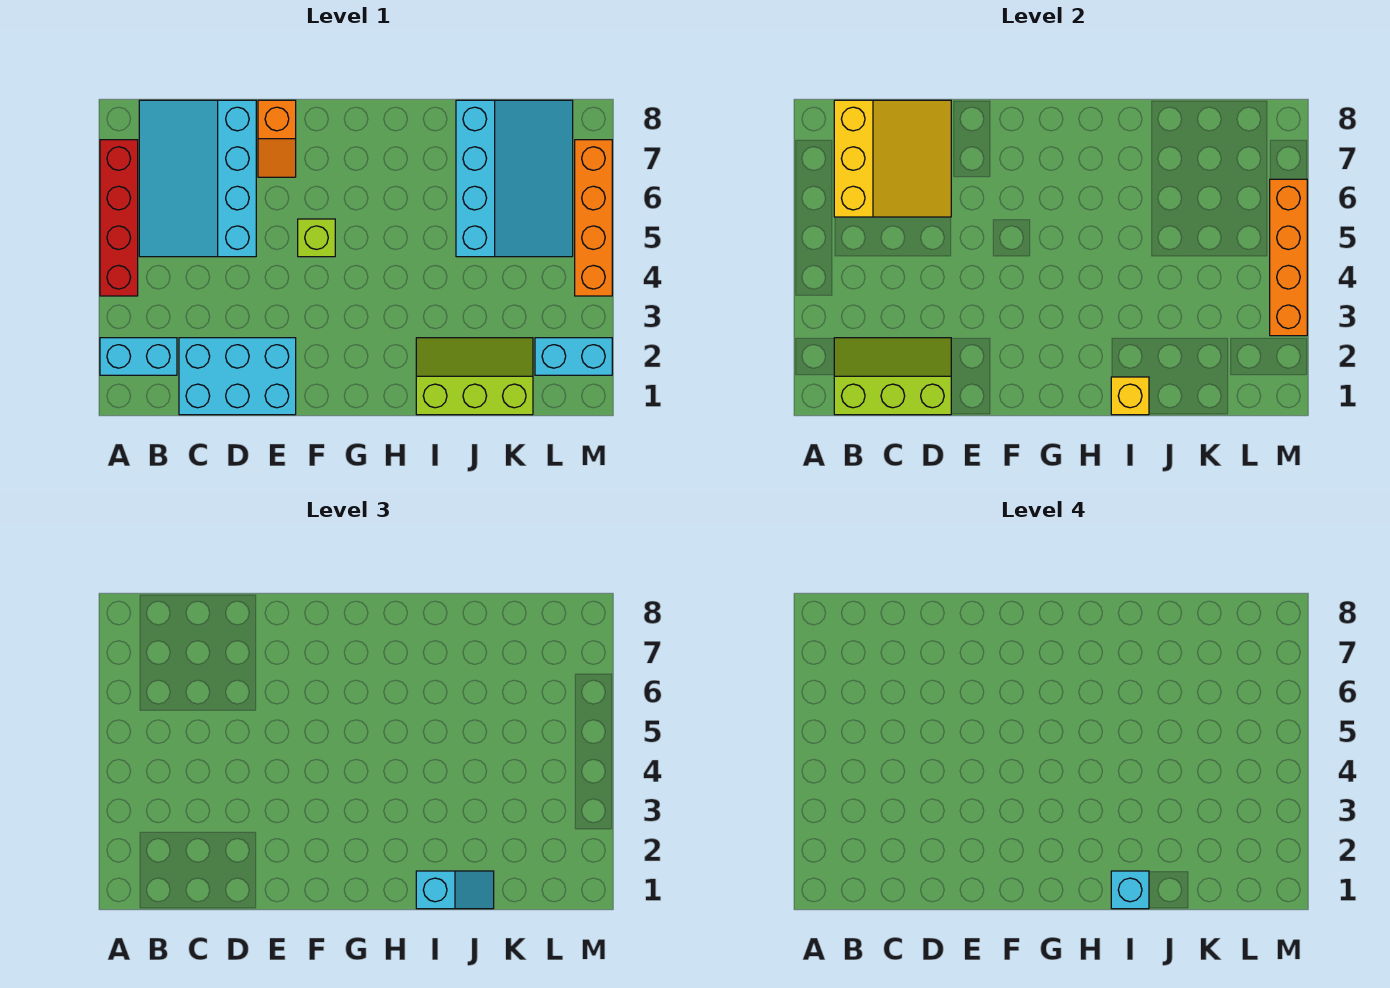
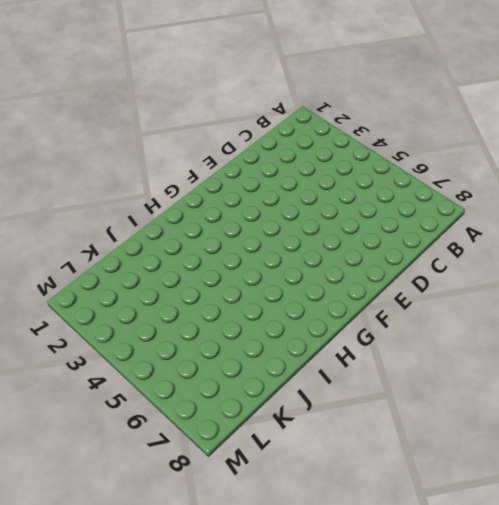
none -> cyan 1x2 brick [100,338,177,375]
none -> red 1x4 brick [100,140,138,296]
none -> cyan 3x4 slope [139,100,256,257]

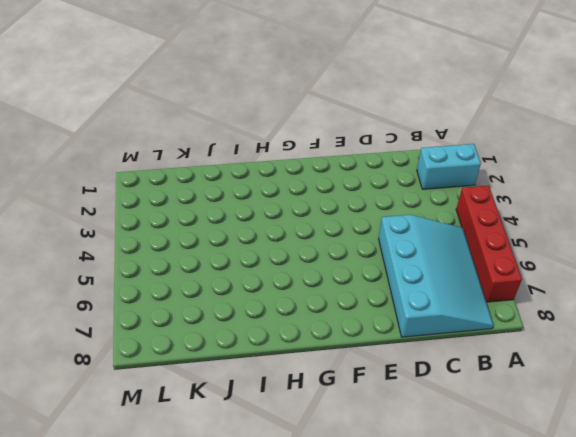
none -> cyan 2x3 brick [179,338,296,415]
none -> orange 1x2 slope [258,100,296,177]
none -> lime 1x1 brick [298,219,335,257]

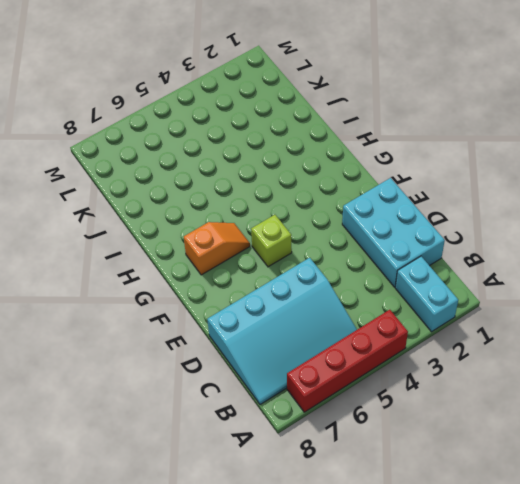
orange 1x2 slope [184,222,250,275] -> orange 1x2 slope moved to [258,100,296,177]
none -> lime 2x3 slope [416,338,533,415]
none -> cyan 3x4 slope [456,100,573,257]
none -> cyan 1x2 brick [535,338,612,375]

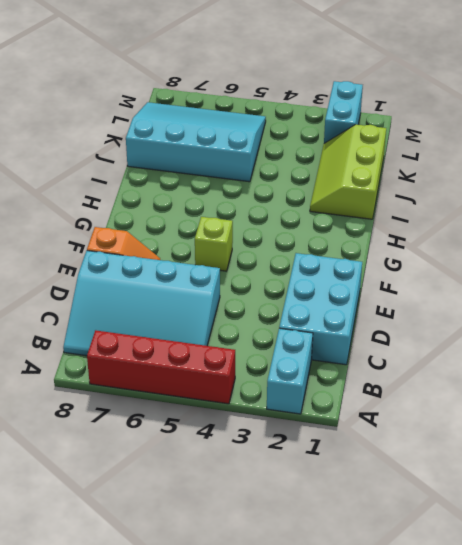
none -> orange 1x4 brick [575,140,612,296]
none -> lime 2x3 slope [834,338,951,415]
none -> yellow 3x3 slope [834,100,951,217]

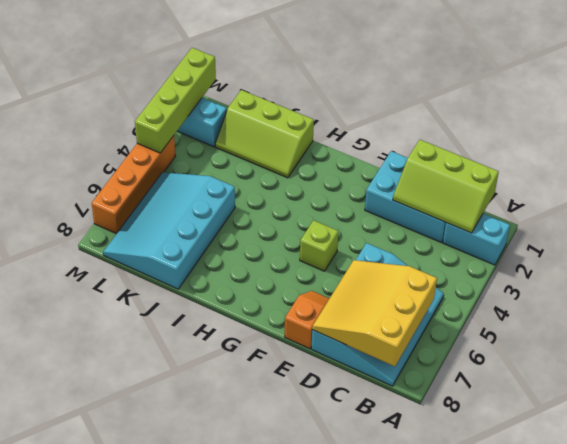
lime 1x4 brick [135,48,216,153] -> orange 1x4 brick [1270,179,1307,336]
none -> red 1x4 brick [100,140,138,296]
none -> yellow 1x1 brick [1111,377,1149,415]
none -> cyan 1x2 slope [416,871,494,909]

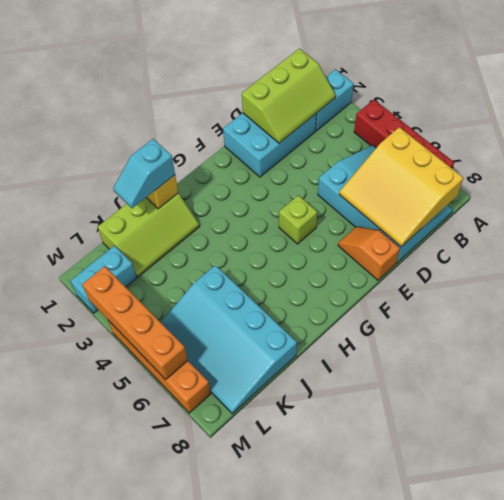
none -> cyan 1x1 brick [1111,871,1149,909]

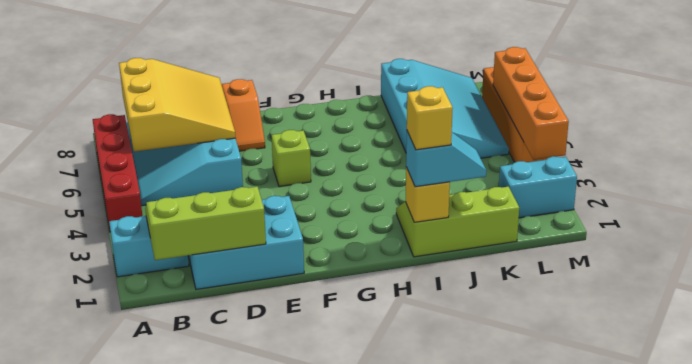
yellow 1x1 brick [407,86,453,150] -> cyan 1x1 brick [1111,871,1149,909]

